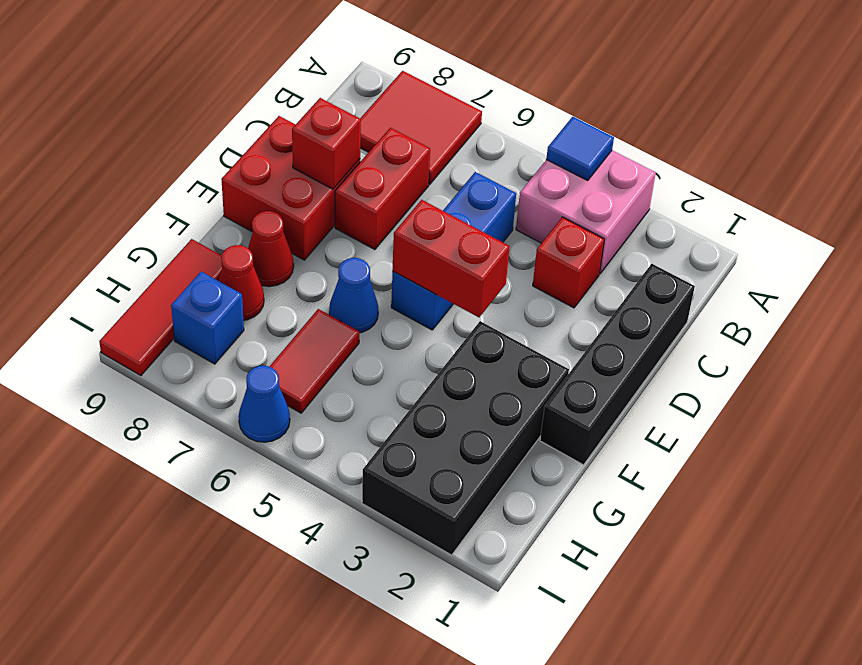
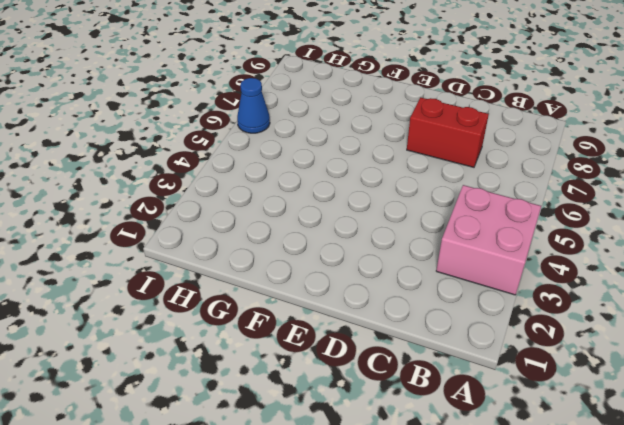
none -> red 2x2 tile [360,71,482,184]
none -> black 1x4 brick [540,264,695,465]
none -> red 1x1 brick [533,217,604,308]

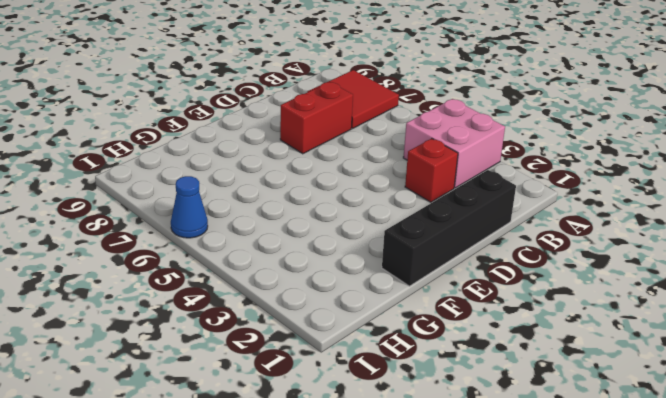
none -> blue 1x3 brick [391,172,516,330]
none -> red 2x2 brick [221,116,360,260]
none -> black 2x4 brick [362,321,569,555]

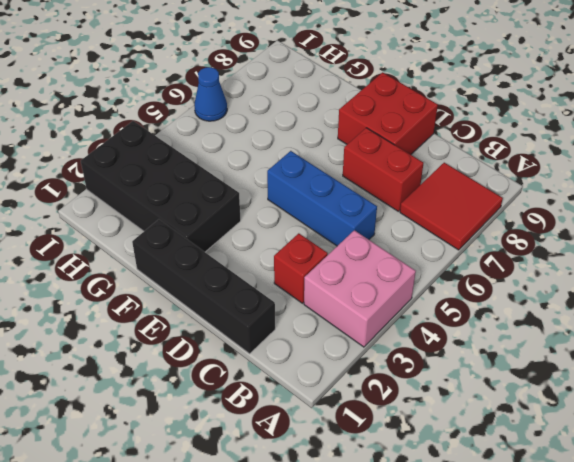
none -> blue 1x1 cone [329,258,378,333]
none -> red 1x1 cone [248,211,294,287]
none -> red 1x2 tile [269,309,359,413]

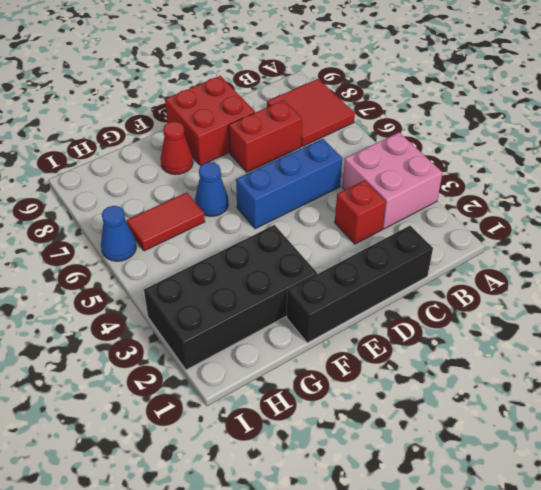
none -> red 1x1 cone [218,245,264,320]
none -> red 1x3 tile [99,239,222,376]
none -> blue 1x1 brick [171,272,244,364]

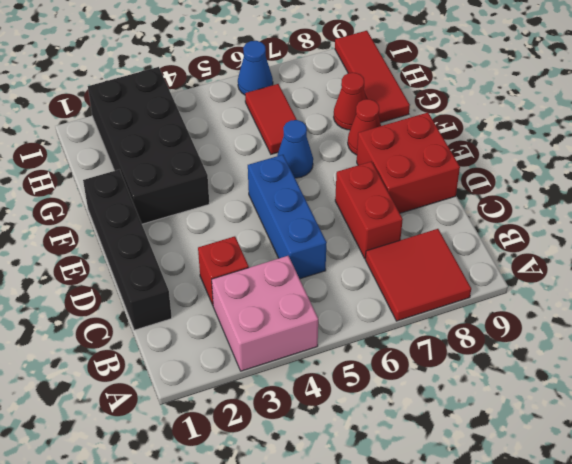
none -> blue 1x1 brick [171,272,244,364]
none -> blue 1x1 tile [546,117,614,180]
none -> red 1x1 brick [292,98,361,189]

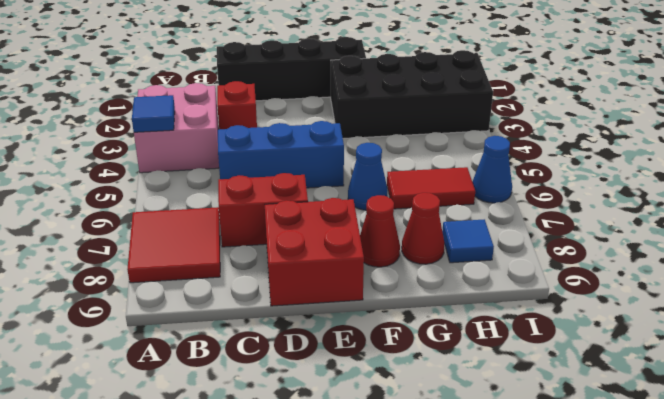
blue 1x1 tile [442,219,494,263] -> blue 1x1 brick [171,272,244,364]
none -> red 1x3 tile [99,239,222,376]
none -> red 1x1 brick [292,98,361,189]
none -> red 1x2 brick [392,200,510,317]

